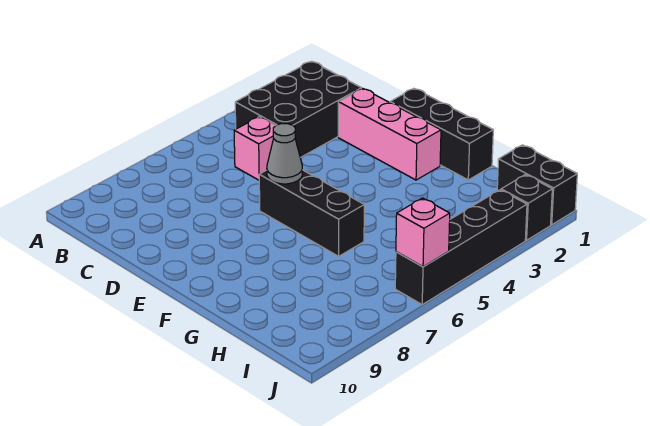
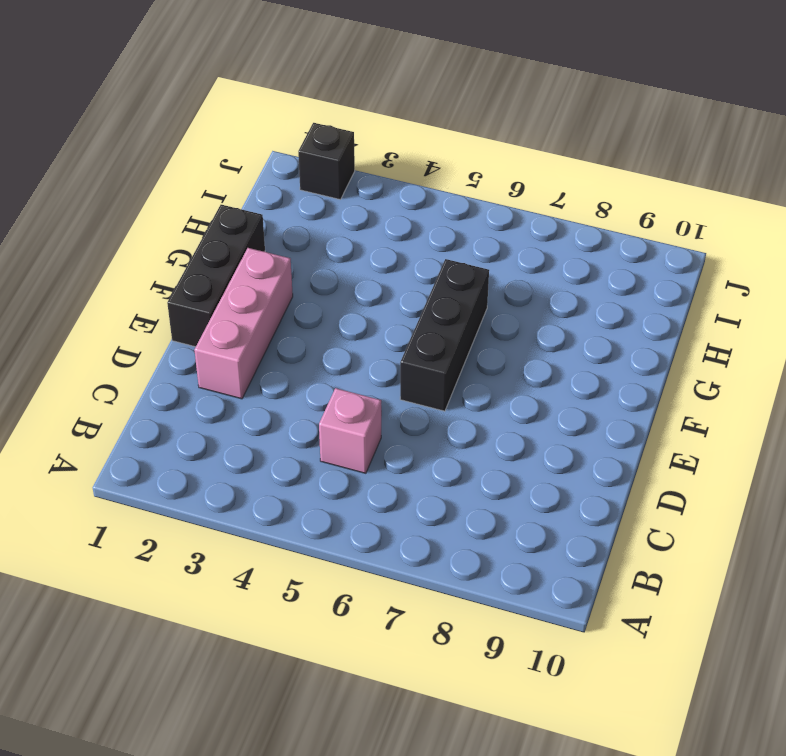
none -> black 2x3 brick [235,61,361,158]
none -> black 1x2 brick [497,145,577,225]

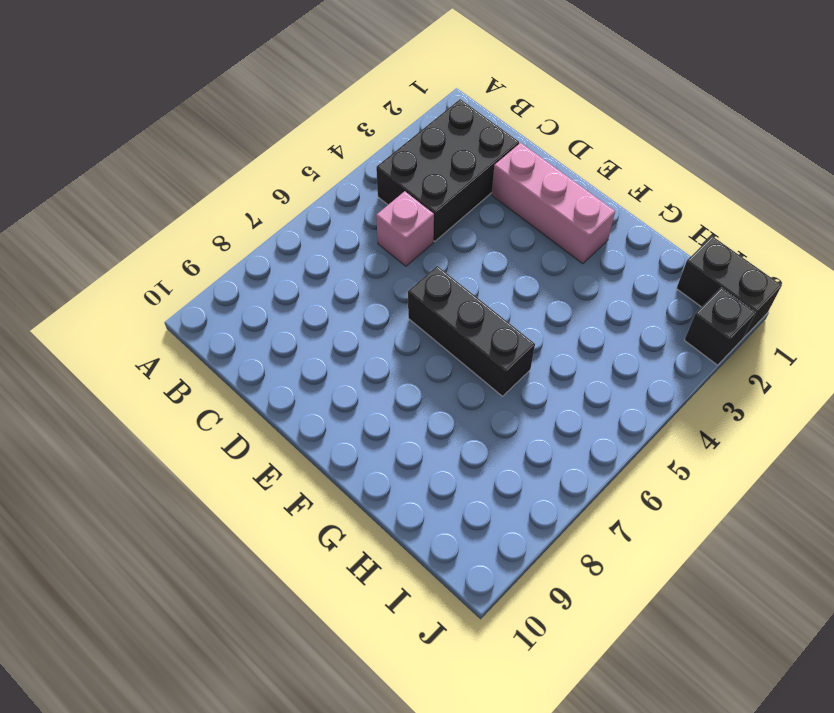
none -> black 1x3 brick [390,89,493,180]
none -> black 1x4 brick [395,190,527,304]

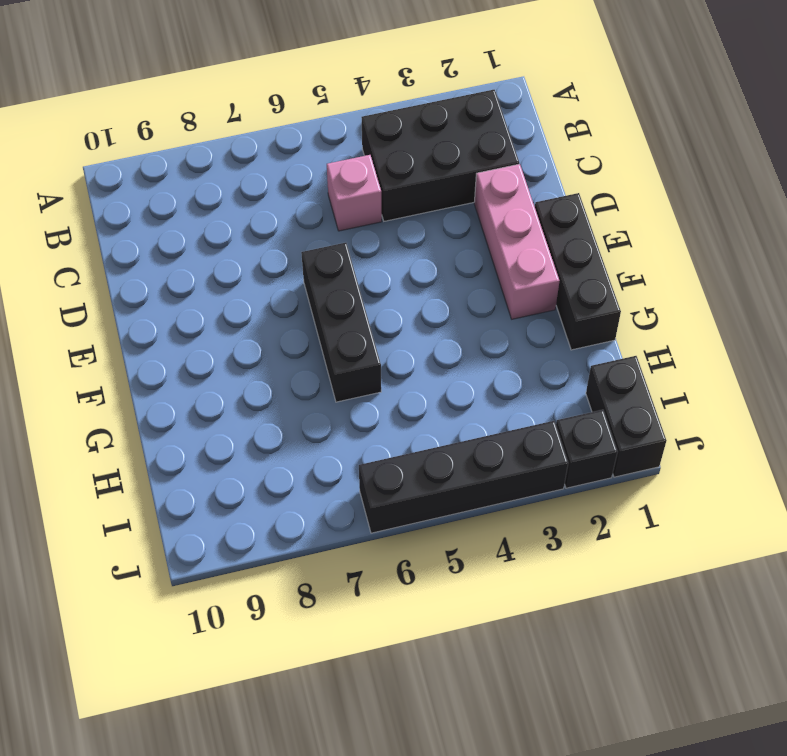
none -> grey 1x1 cone [267,124,302,184]
none -> pink 1x1 brick [396,198,450,267]

